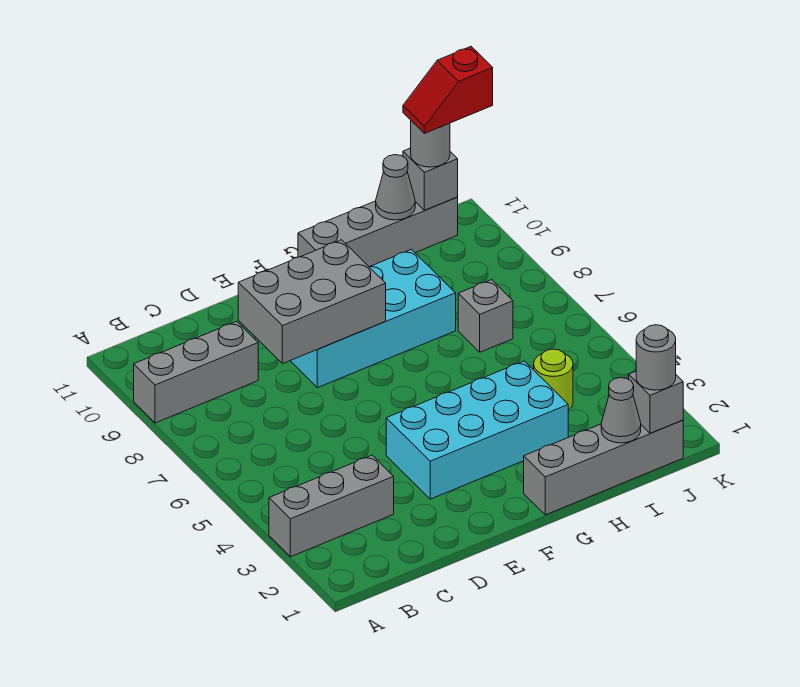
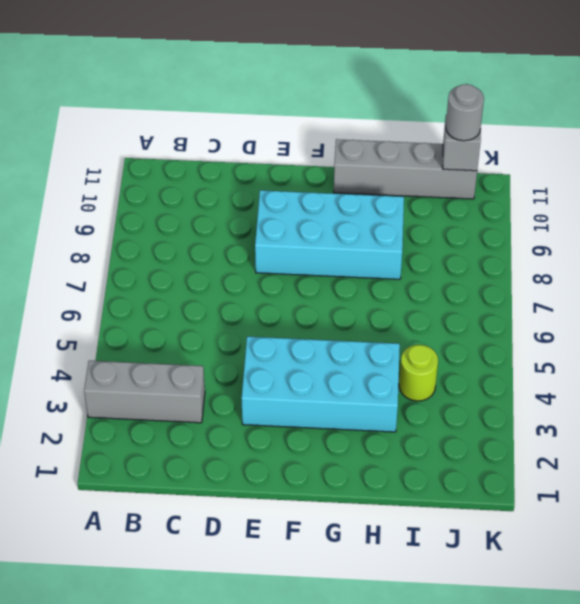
none -> grey 1x3 brick [134,321,258,423]
none -> grey 1x4 brick [524,420,683,515]
none -> grey 1x1 brick [458,280,513,352]

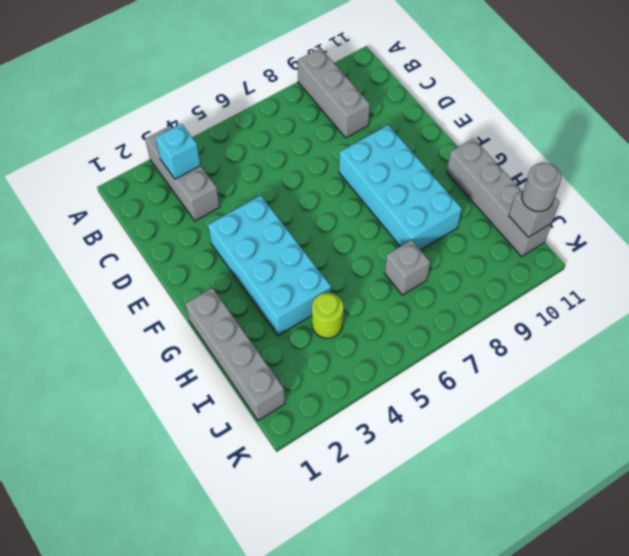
cyan 1x1 brick [155,124,201,179] -> none
none -> grey 2x3 brick [238,240,386,364]
none -> grey 1x1 cone [601,378,641,443]
none -> grey 1x1 cone [376,155,415,220]

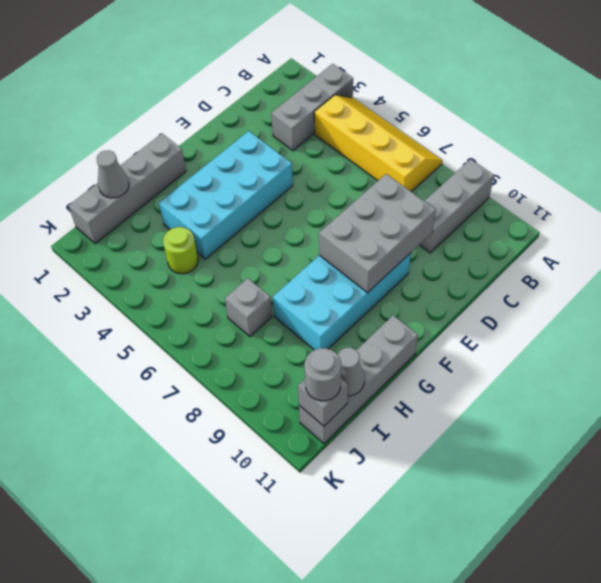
yellow 2x4 slope [314,95,442,192] -> none
none -> grey 1x1 brick [629,371,683,433]
none -> grey 1x1 round brick [636,325,676,390]
none -> red 1x2 slope [403,47,493,133]

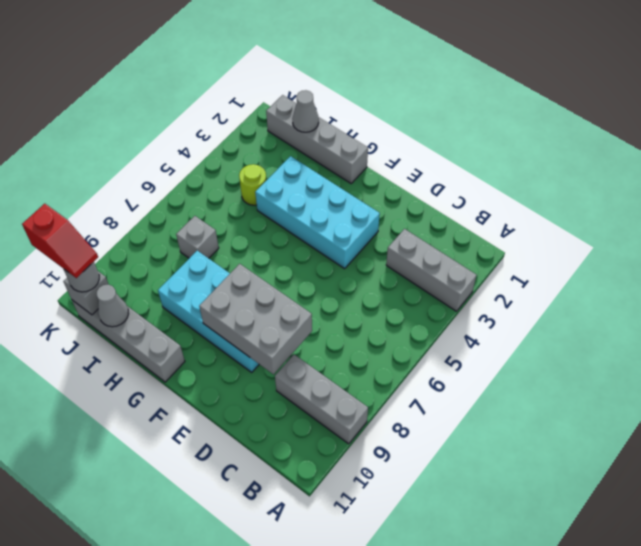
none -> grey 1x1 brick [629,371,683,433]
none -> grey 1x1 round brick [636,325,676,390]

